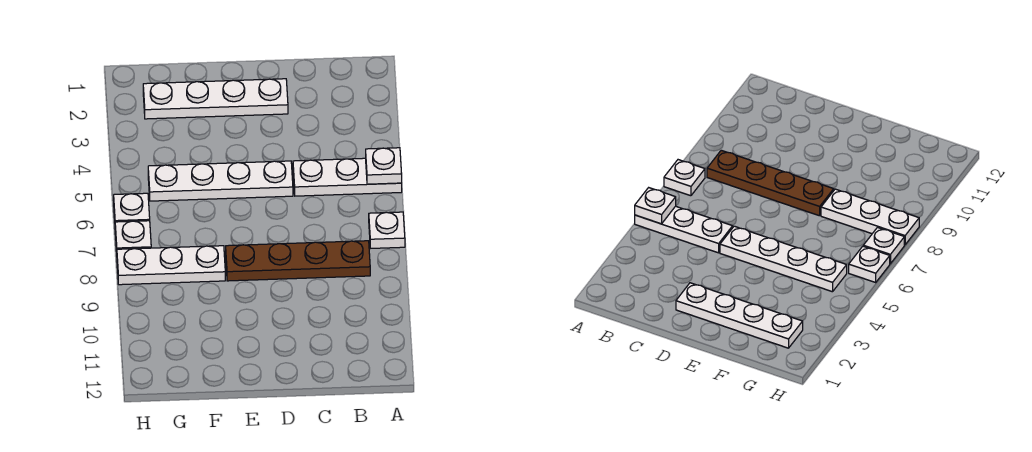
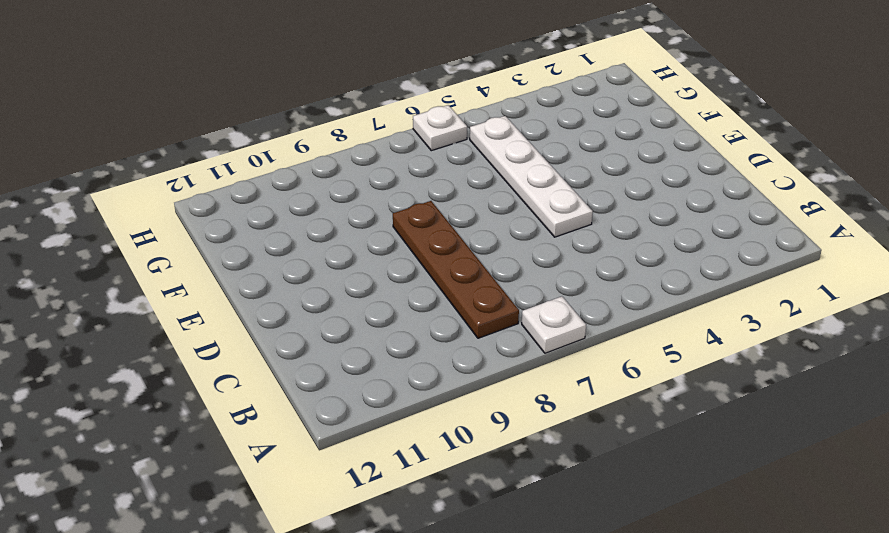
none -> white 1x3 plate [293,158,402,196]
none -> white 1x4 plate [143,79,288,119]

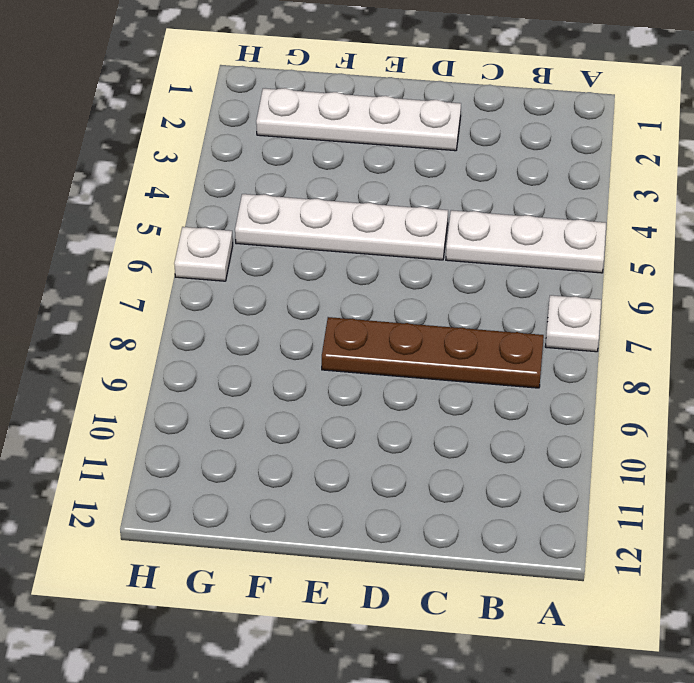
none -> white 1x3 plate [117,246,225,285]
none -> white 1x1 plate [115,221,151,251]

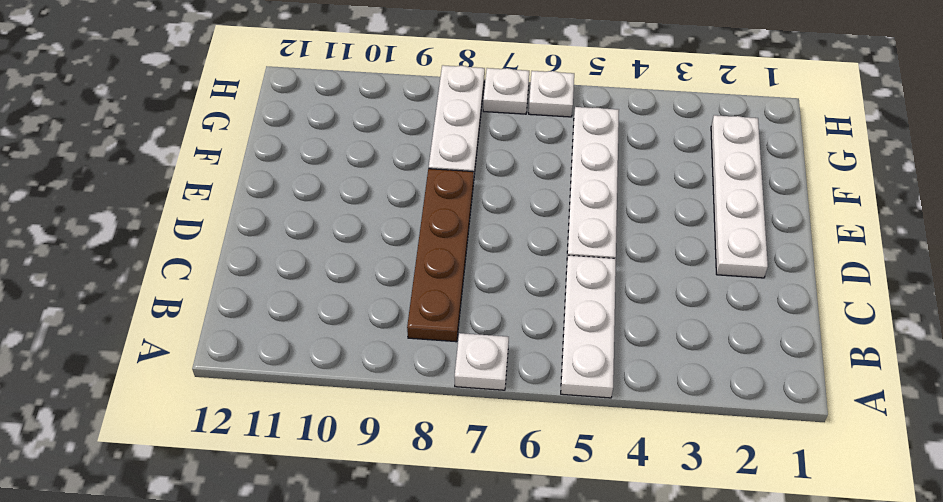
none -> white 1x1 plate [366,148,402,184]

